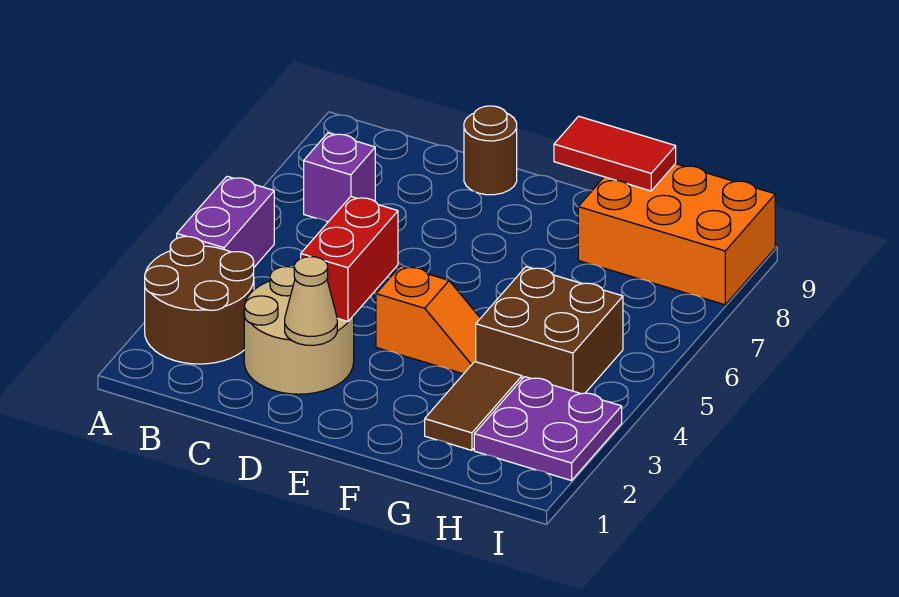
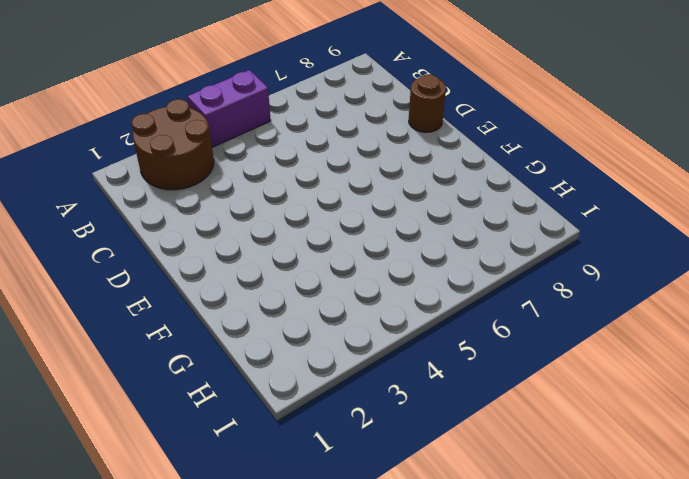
none -> purple 1x1 brick [304,133,375,222]
none -> tan 2x2 round brick [244,267,354,394]
none -> orange 1x2 slope [376,266,480,374]

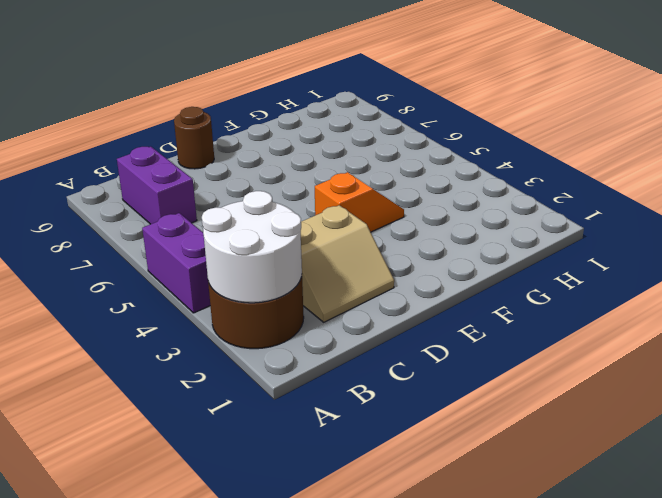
white 2x2 round brick [202,191,302,303] -> none
purple 1x2 brick [117,147,197,224] -> purple 1x1 brick [304,133,375,222]
tan 2x2 slope [301,205,394,322] -> tan 2x2 round brick [244,267,354,394]
none -> brown 1x2 tile [425,362,522,450]
none -> brown 2x2 brick [476,267,623,394]
none -> orange 2x3 brick [578,164,775,305]

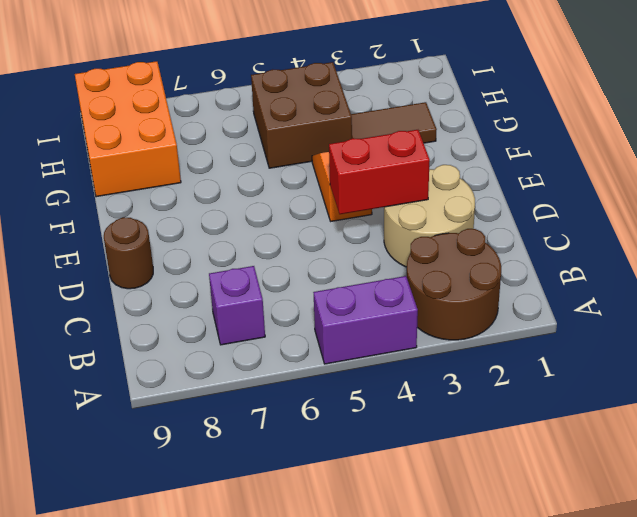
none -> purple 2x2 plate [474,377,622,481]
none -> tan 1x1 cone [285,257,337,345]
none -> red 1x2 tile [554,116,676,191]

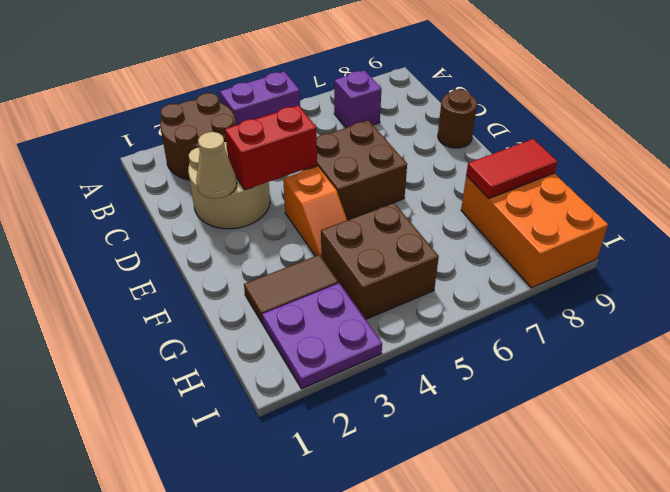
brown 2x2 brick [304,120,407,220] -> none
red 1x2 tile [466,139,557,199] -> red 1x2 tile turned to [554,116,676,191]

